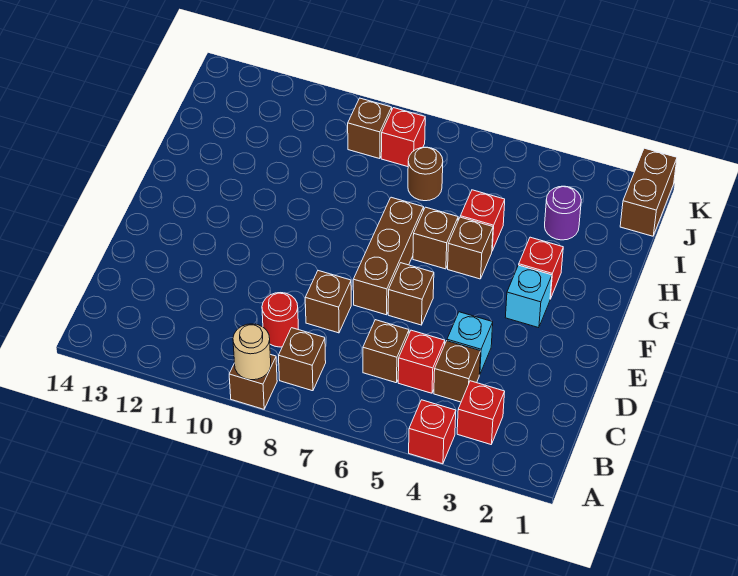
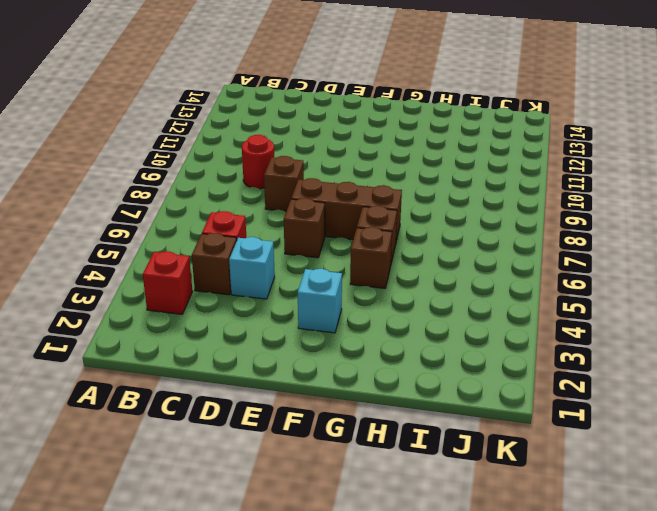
none -> red 1x1 brick [409,400,456,464]
none -> brown 1x1 brick [229,354,277,409]
none -> brown 1x1 brick [279,328,326,391]

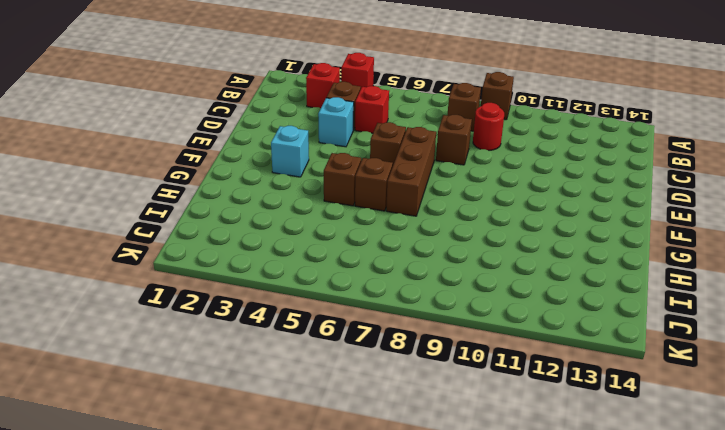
none -> brown 1x1 brick [363,320,409,383]
none -> red 1x1 brick [519,237,563,299]
none -> red 1x1 brick [460,190,505,251]

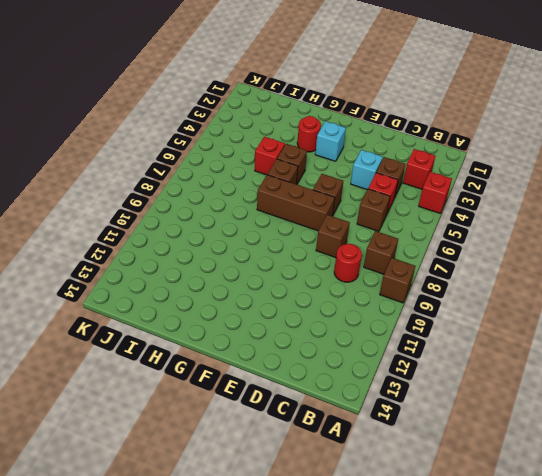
red 1x1 round brick [297,116,321,152] -> red 1x1 brick [519,237,563,299]
none -> purple 1x1 round brick [545,186,581,240]
none -> brown 1x1 round brick [408,147,443,201]
none -> brown 1x2 brick [620,148,677,236]

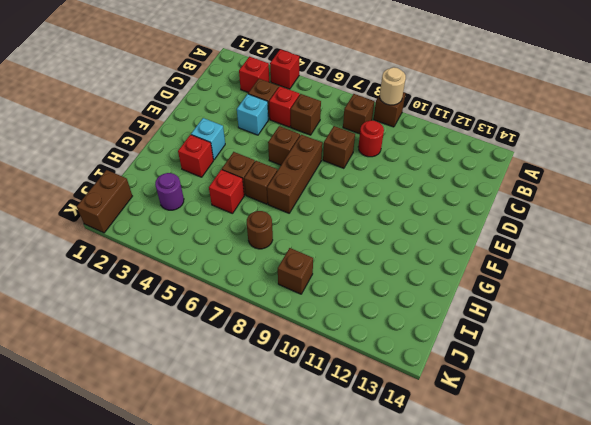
none -> red 1x1 brick [381,108,425,167]

